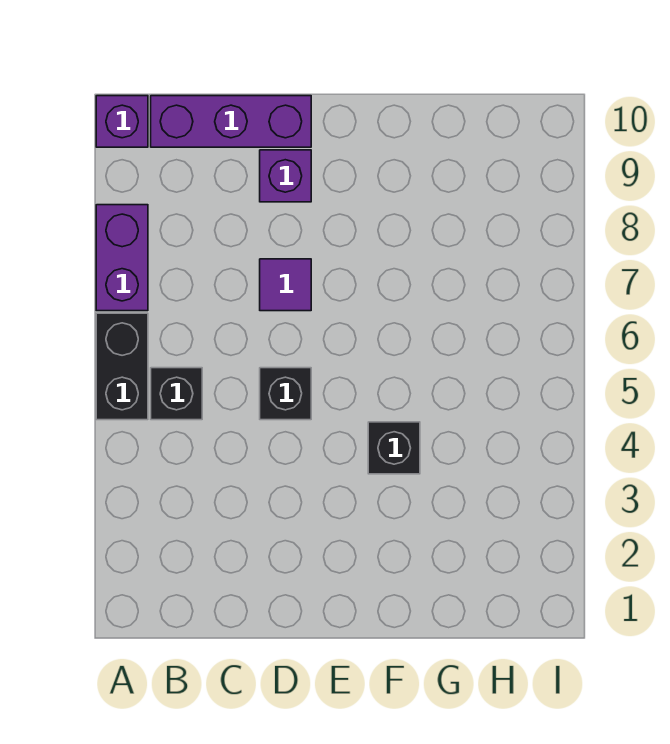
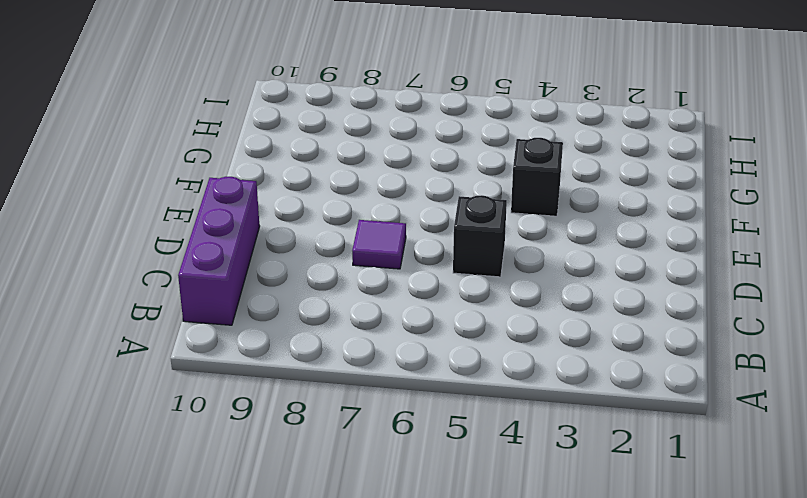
none -> black 1x2 brick [96,313,148,420]
none -> purple 1x2 brick [96,205,148,311]

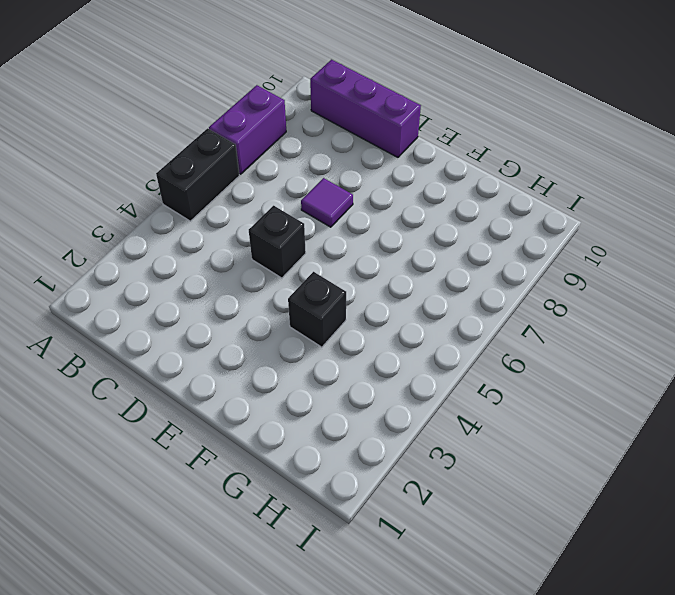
none -> purple 1x1 brick [96,96,148,147]
none -> black 1x1 brick [151,368,202,420]

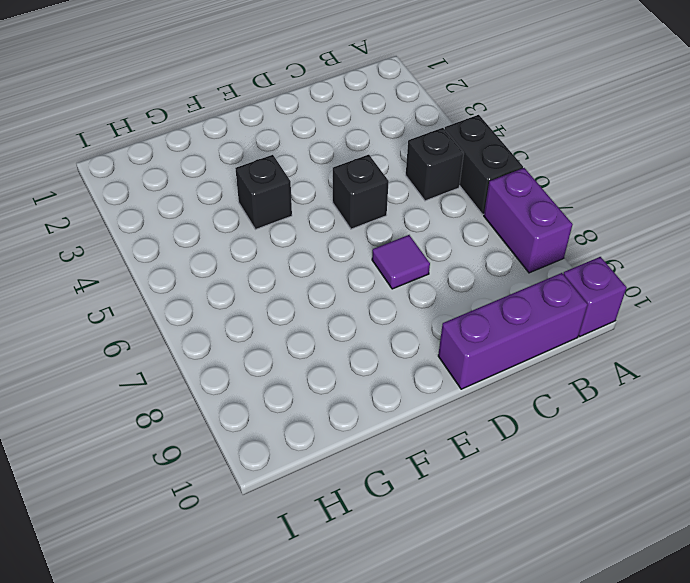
none -> purple 1x1 brick [260,150,311,202]

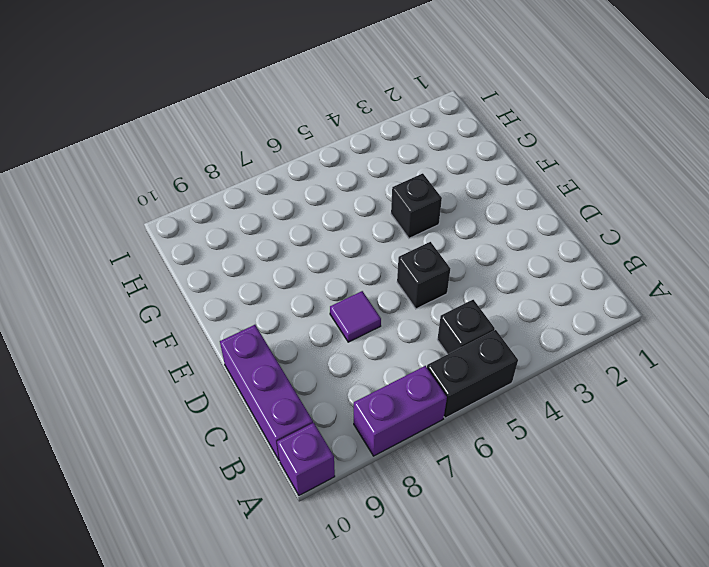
none -> purple 1x1 brick [260,150,311,202]

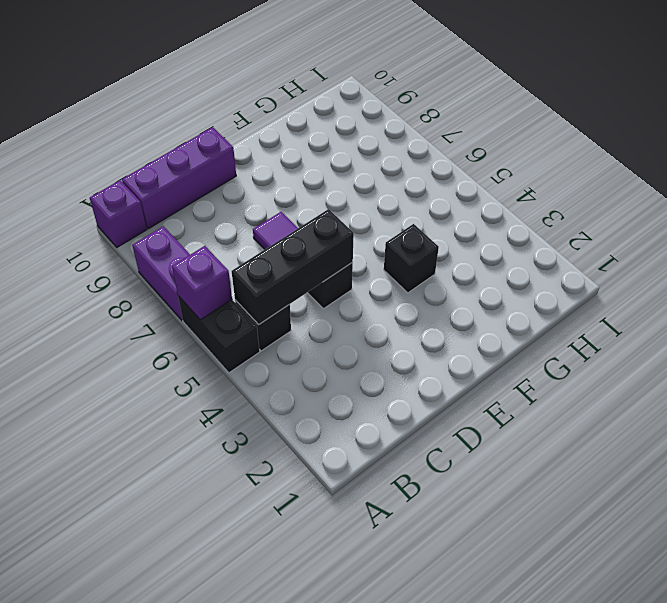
purple 1x1 brick [172,246,232,320] -> purple 1x1 brick moved to [260,150,311,202]
black 1x3 brick [232,209,354,325] -> none

